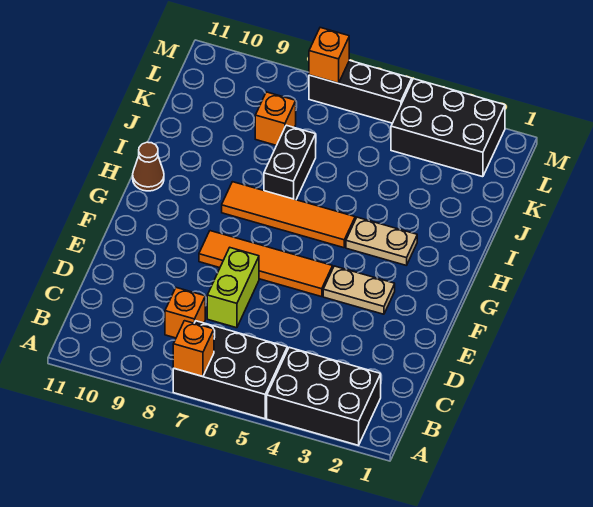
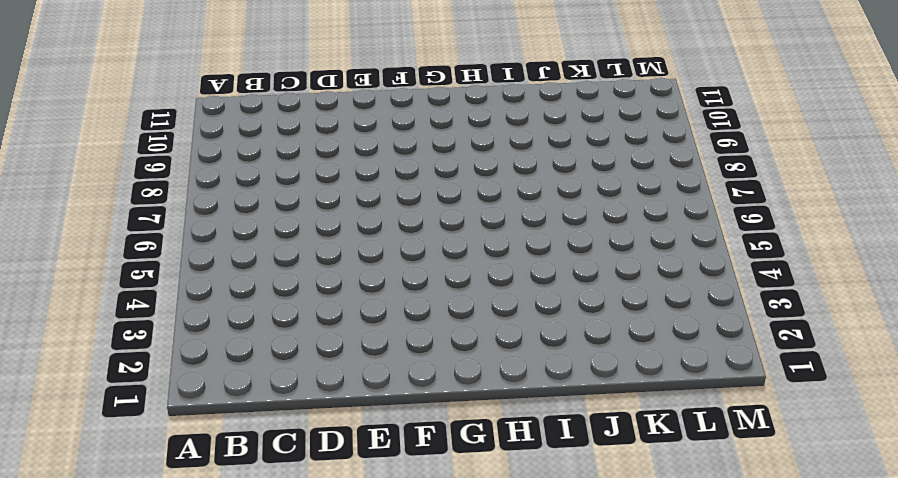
none -> black 2x3 brick [267,347,381,445]
none -> black 2x3 brick [173,321,287,419]
none -> orange 1x1 brick [165,288,205,338]

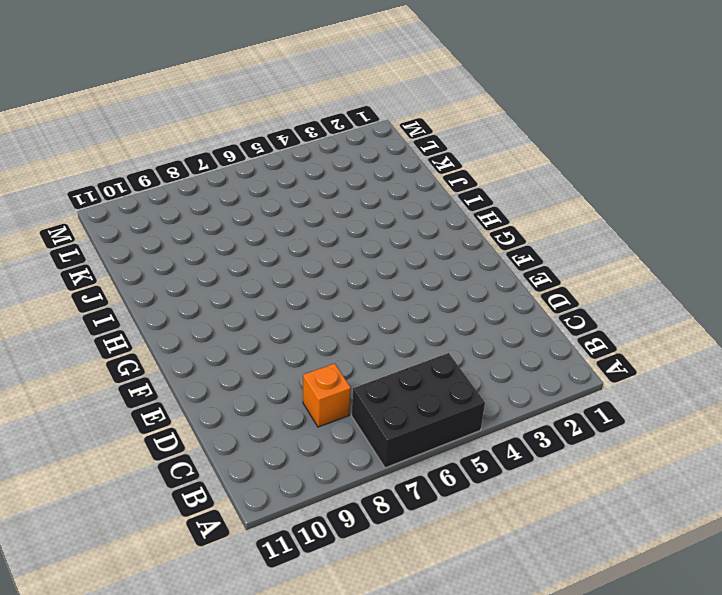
none -> black 2x3 brick [267,347,381,445]
none -> lime 1x2 brick [207,248,259,328]
none -> tan 1x2 plate [323,266,395,314]

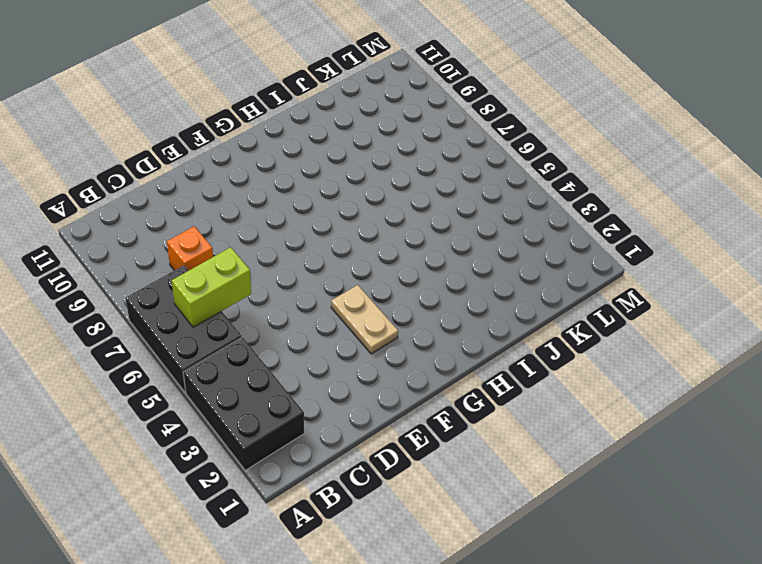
lime 1x2 brick [172,247,251,327] -> lime 1x2 brick moved to [207,248,259,328]
none -> orange 1x4 tile [199,231,333,297]
none -> tan 1x2 plate [346,217,417,266]
none -> orange 1x4 tile [222,182,355,248]

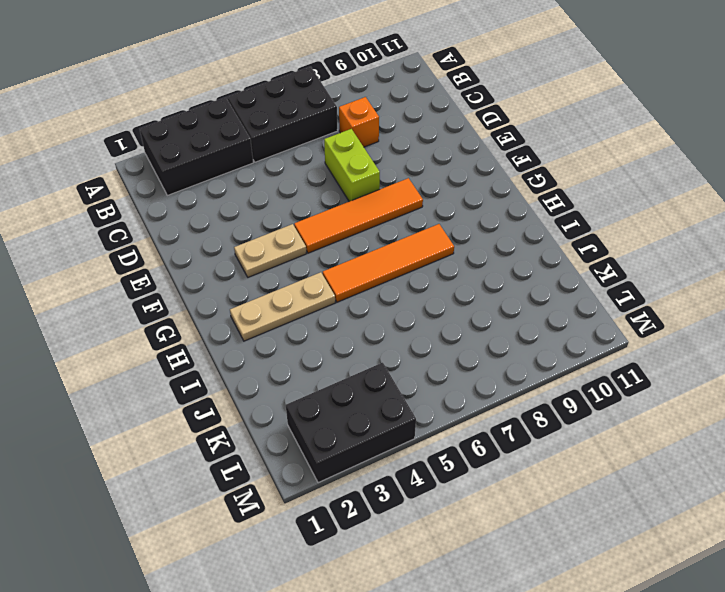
tan 1x3 plate [230,272,335,341] -> tan 1x2 plate [346,217,417,266]
none -> brown 1x1 cone [133,142,164,191]
none -> black 1x2 brick [264,125,316,200]
none -> orange 1x1 brick [255,92,296,145]

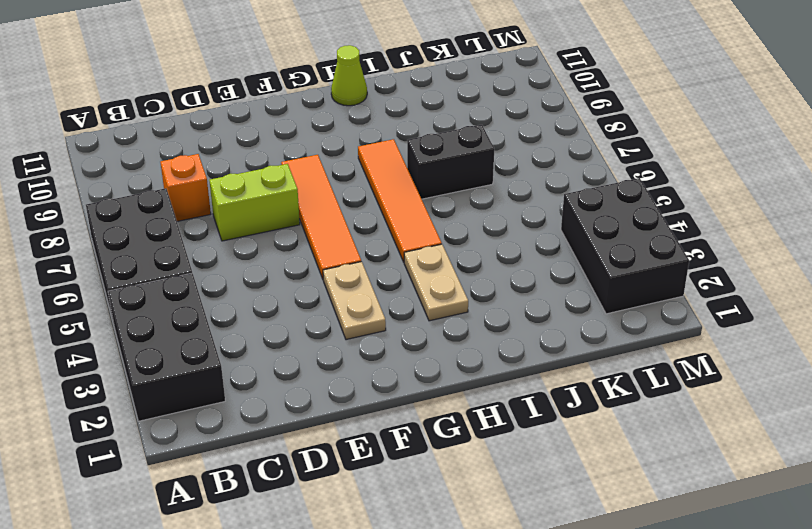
lime 1x1 cone [331,45,367,106] -> brown 1x1 cone [133,142,164,191]
none -> orange 1x1 brick [255,92,296,145]
none -> black 1x3 brick [309,60,412,123]
none -> orange 1x1 brick [173,321,214,377]

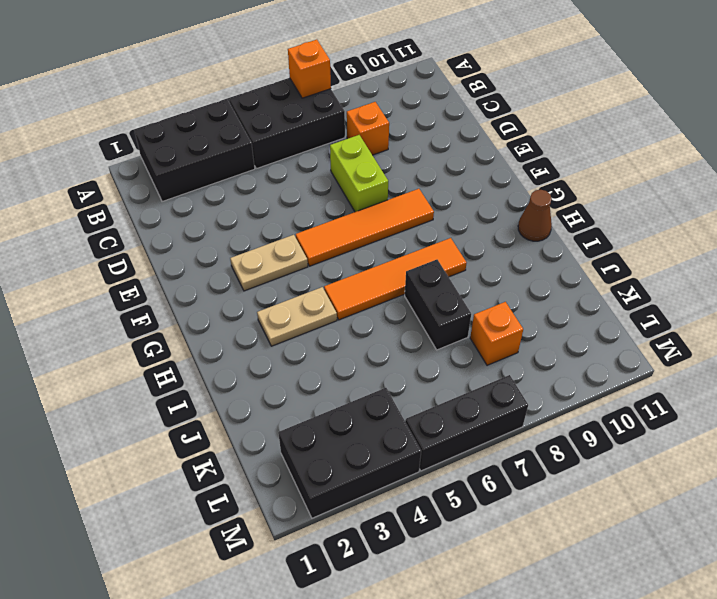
none -> orange 1x1 brick [309,28,349,83]

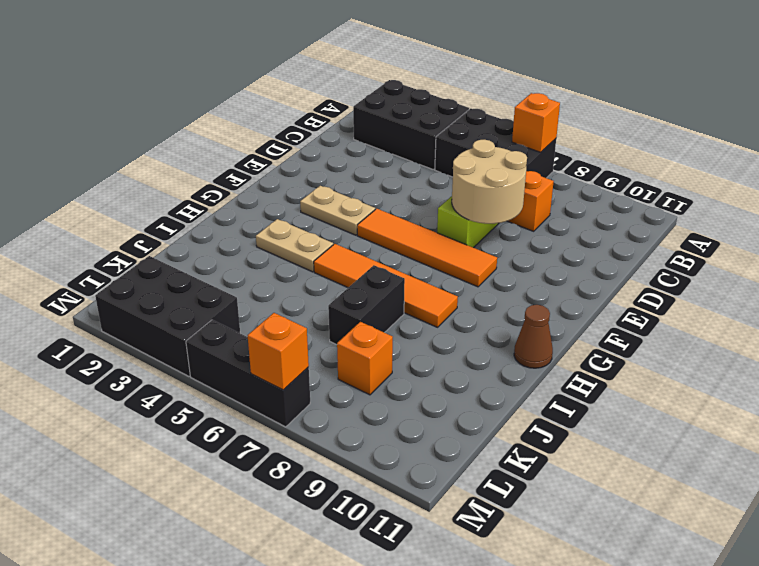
tan 2x2 round brick [452,140,527,224] -> none

